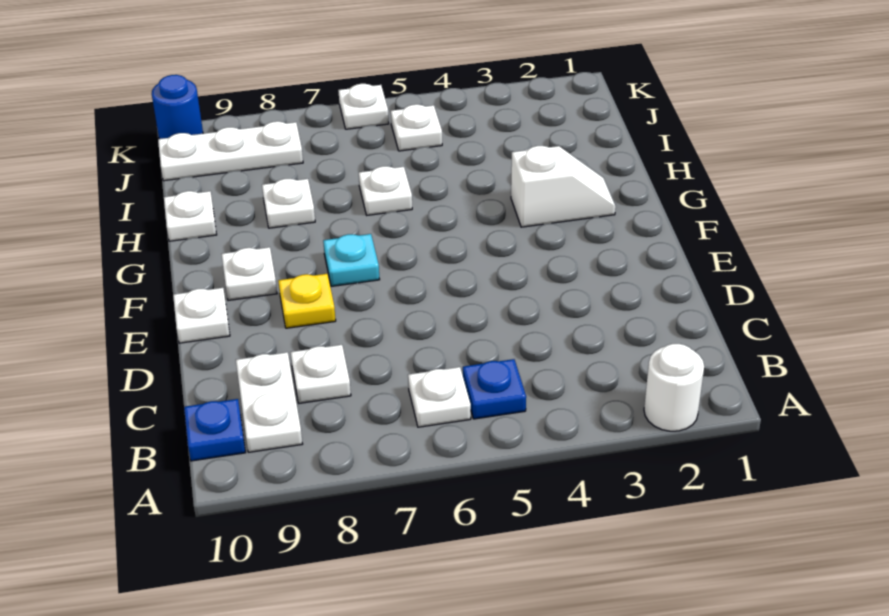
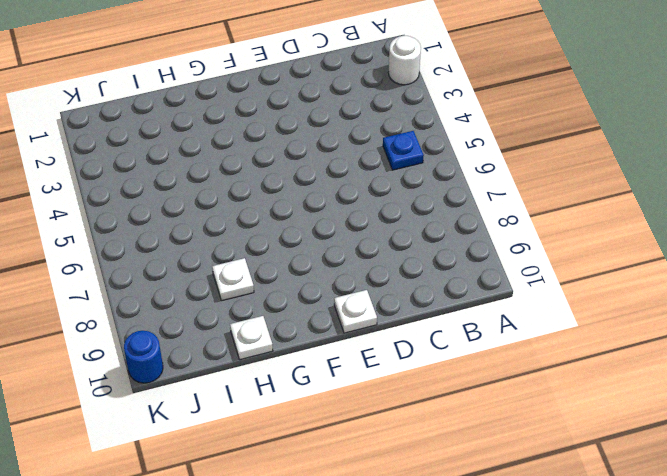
none -> white 1x1 plate [408,367,471,427]
none -> white 1x2 plate [236,352,302,452]
none -> blue 1x1 plate [184,399,245,461]

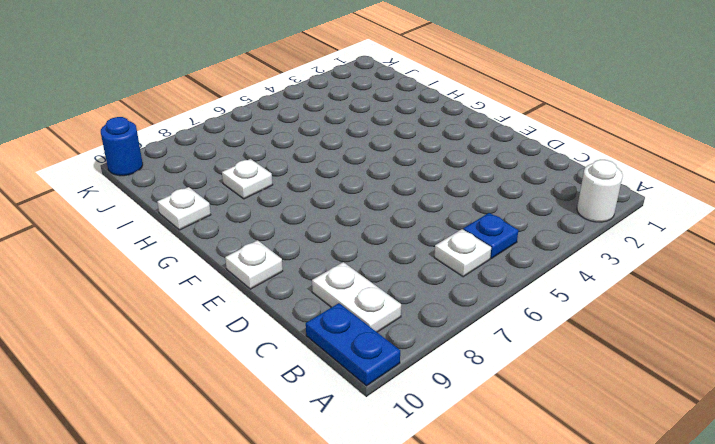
blue 1x2 plate [306,303,400,386] -> blue 1x1 plate [184,399,245,461]
none -> white 1x1 plate [291,345,351,403]
none -> yellow 1x1 plate [278,274,336,328]
none -> cyan 1x1 plate [323,234,380,287]

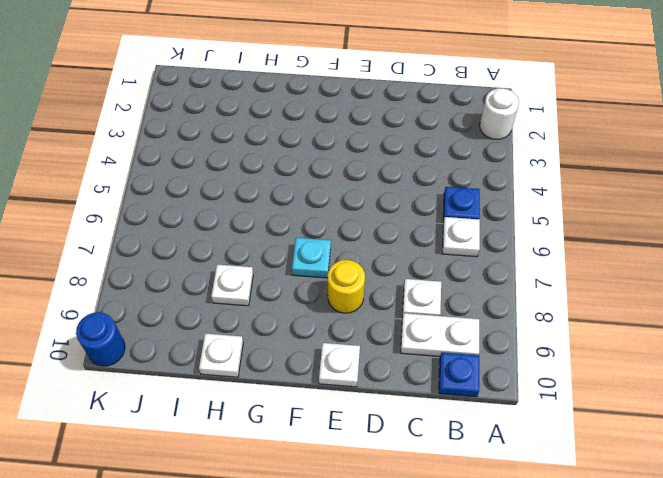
yellow 1x1 round brick [328,260,365,313] -> yellow 1x1 plate [278,274,336,328]
none -> white 1x1 plate [222,247,277,301]
none -> white 1x2 slope [511,146,616,227]
none -> white 1x1 plate [359,166,412,215]

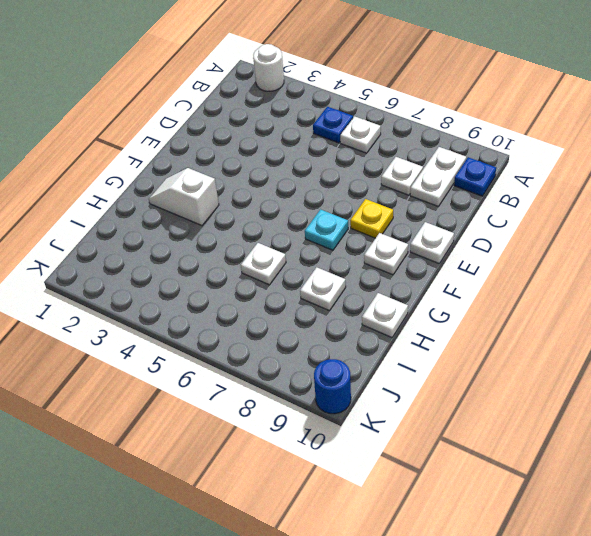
none -> white 1x1 plate [391,104,442,151]
none -> white 1x3 plate [158,121,303,181]
none -> white 1x1 plate [338,84,389,129]

